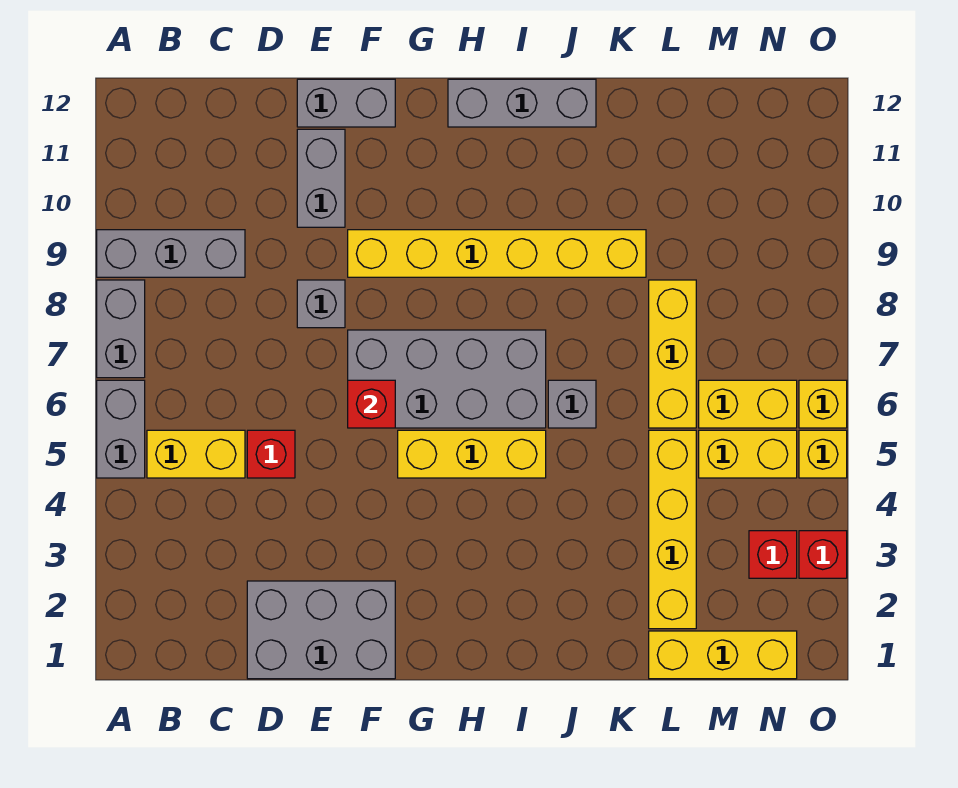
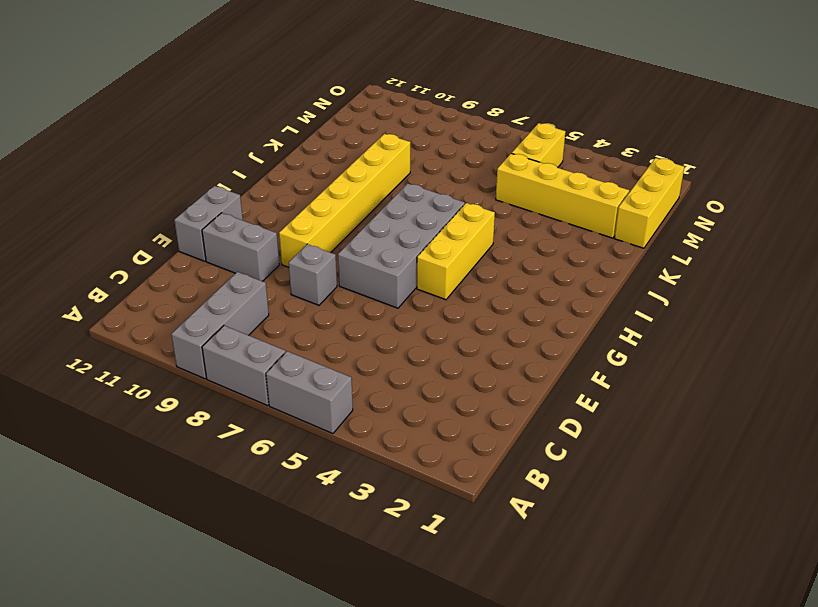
none -> yellow 1x2 brick [147,430,245,478]
none -> grey 2x3 brick [247,581,395,679]
none -> red 1x1 brick [247,430,295,478]

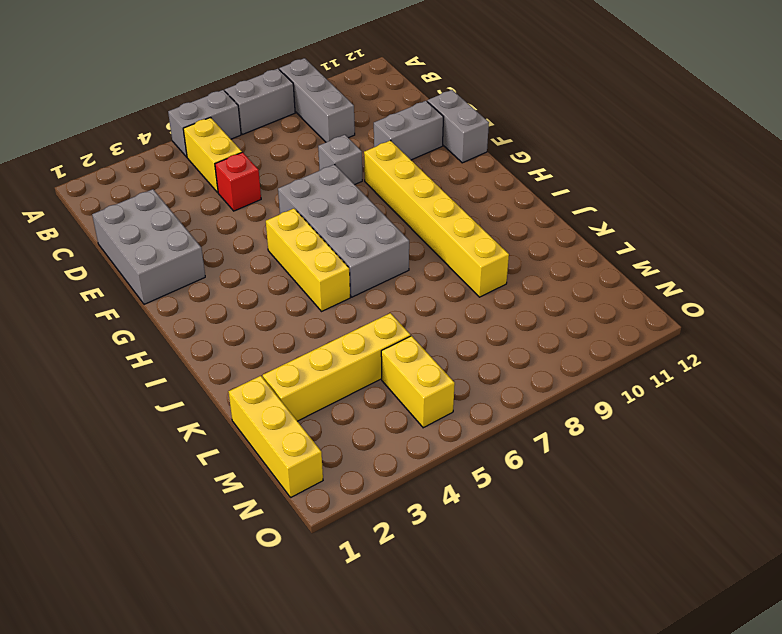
none -> grey 1x3 brick [448,79,596,127]
none -> grey 1x1 brick [548,380,596,428]
none -> yellow 1x3 brick [649,280,696,428]

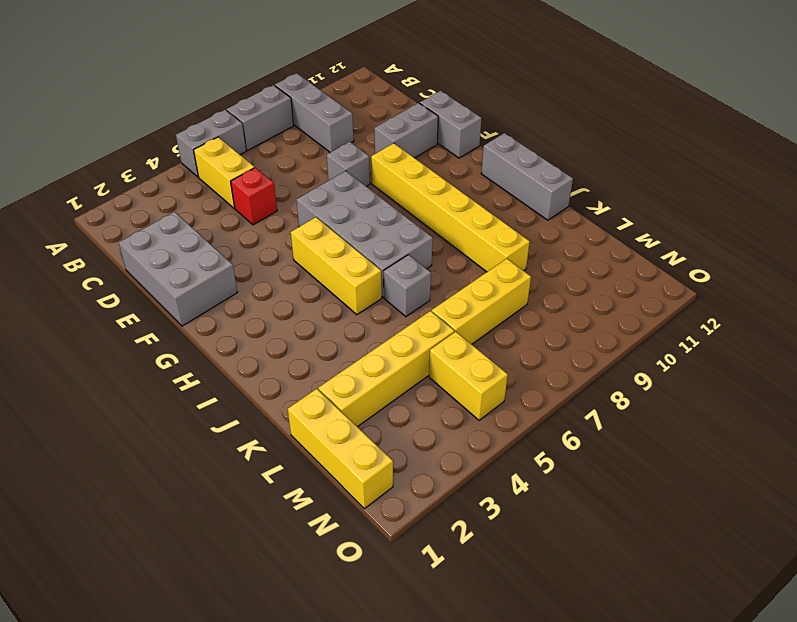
none -> yellow 1x2 brick [699,380,797,428]
none -> red 1x1 brick [749,531,797,578]
none -> red 1x1 brick [799,531,847,578]

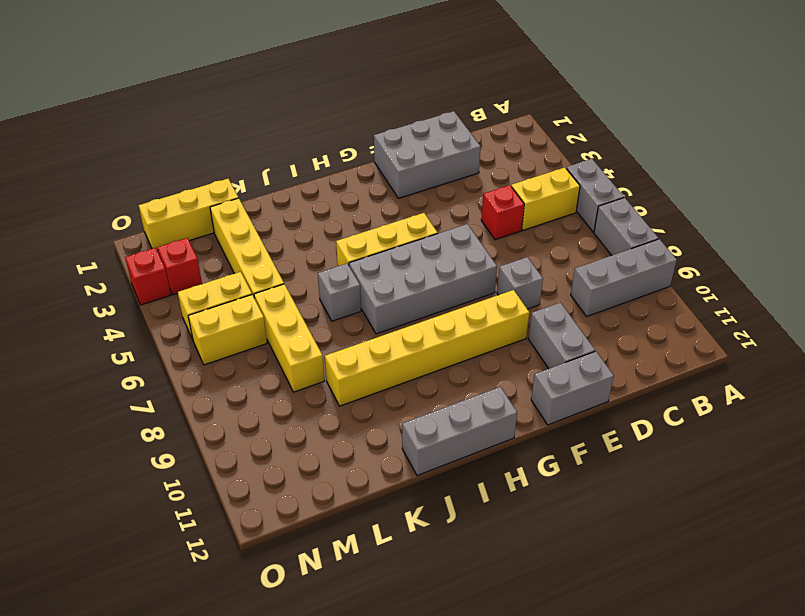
none -> yellow 1x1 brick [799,430,847,478]
none -> yellow 1x1 brick [799,380,847,428]
none -> red 1x1 brick [348,380,395,428]

